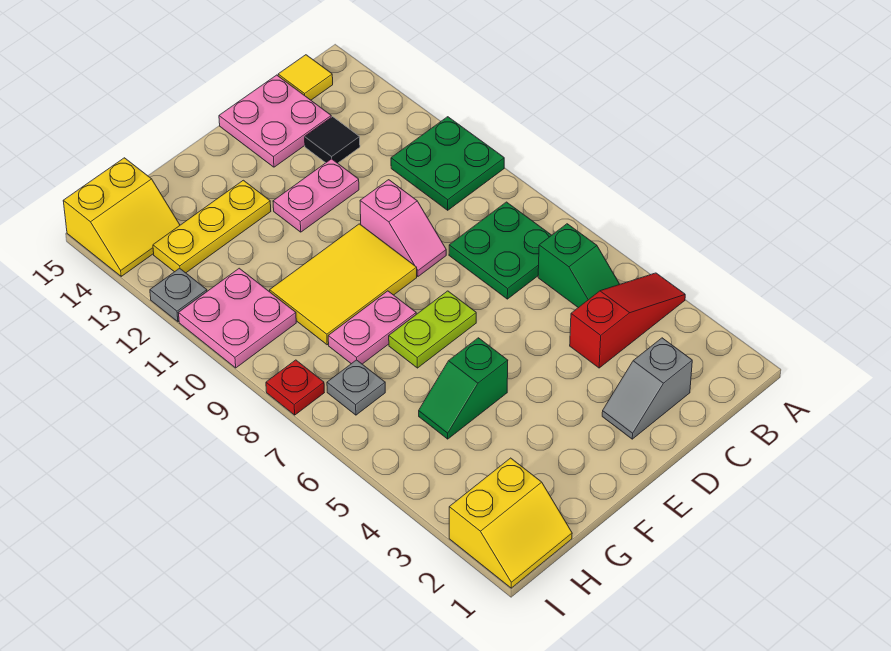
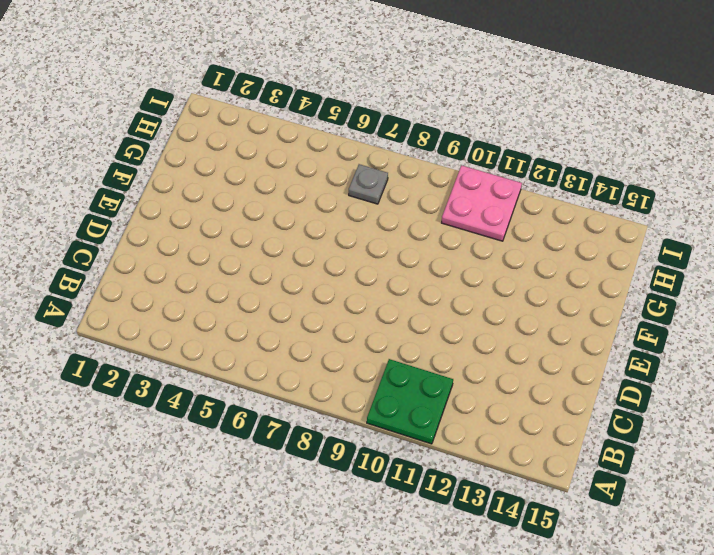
none -> red 1x3 slope [570,273,685,368]
none -> green 1x2 slope [538,224,620,308]
none -> green 2x2 plate [449,202,551,299]

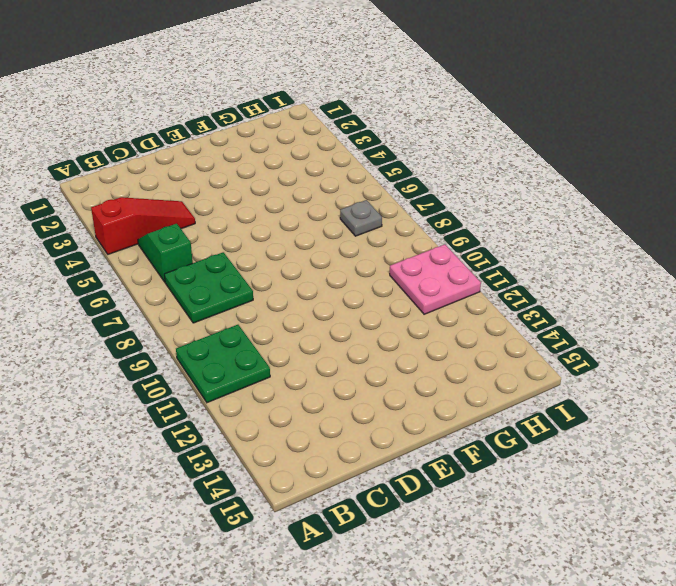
red 1x3 slope [91,197,195,254] -> red 1x3 slope turned to [570,273,685,368]
none -> yellow 1x1 tile [278,55,333,100]
none -> grey 1x2 slope [602,338,692,439]
none -> black 1x1 tile [305,117,360,163]

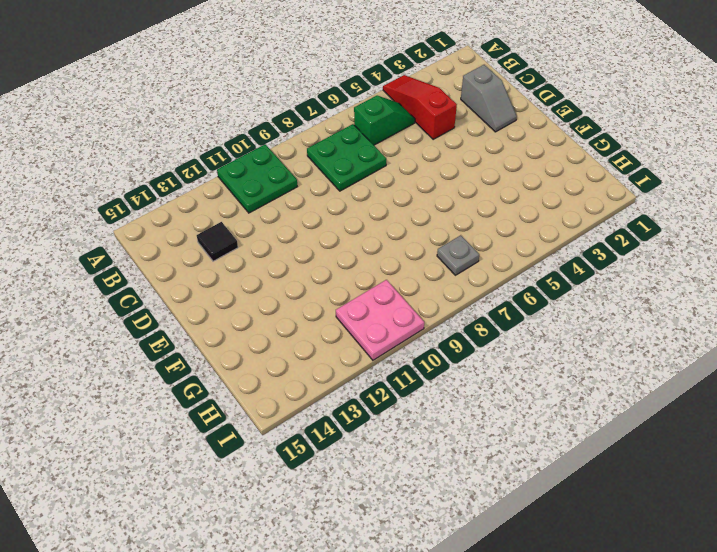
none -> yellow 1x1 tile [278,55,333,100]
none -> pink 2x2 plate [219,75,331,167]
none -> pink 1x2 slope [360,180,446,276]

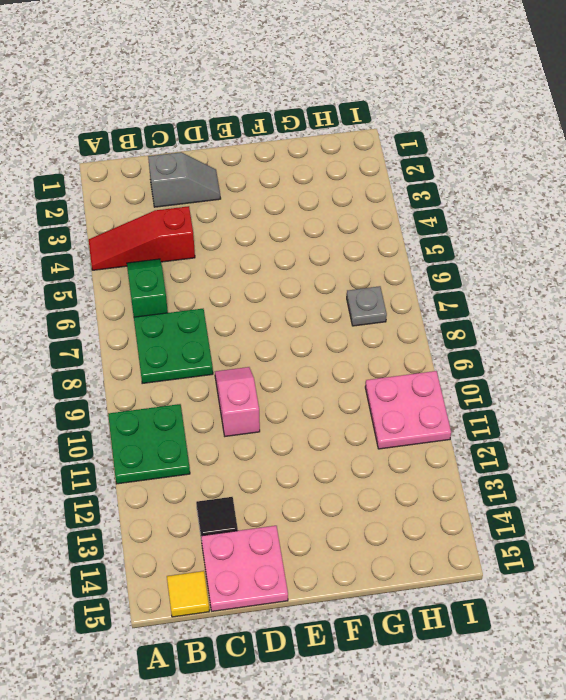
none -> pink 1x2 plate [273,159,359,232]
none -> lime 1x2 plate [389,291,476,368]
none -> yellow 2x3 tile [270,224,417,345]

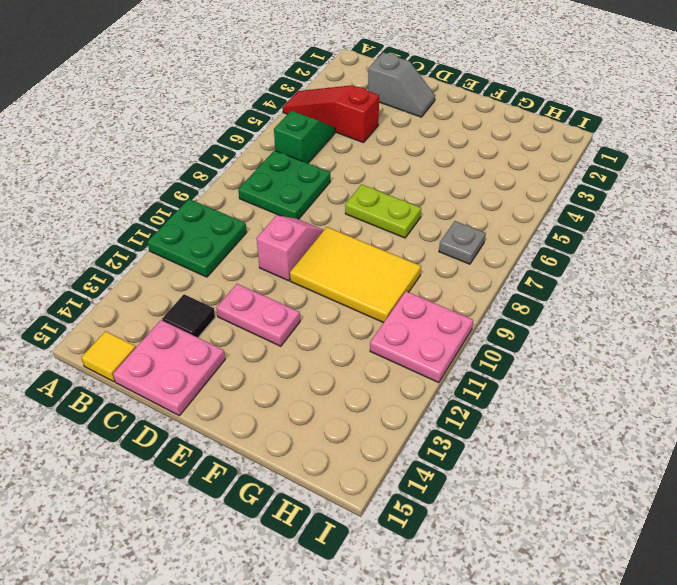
none -> green 1x2 slope [419,338,508,439]
none -> pink 1x2 plate [328,291,416,364]
none -> yellow 1x3 plate [153,180,271,273]

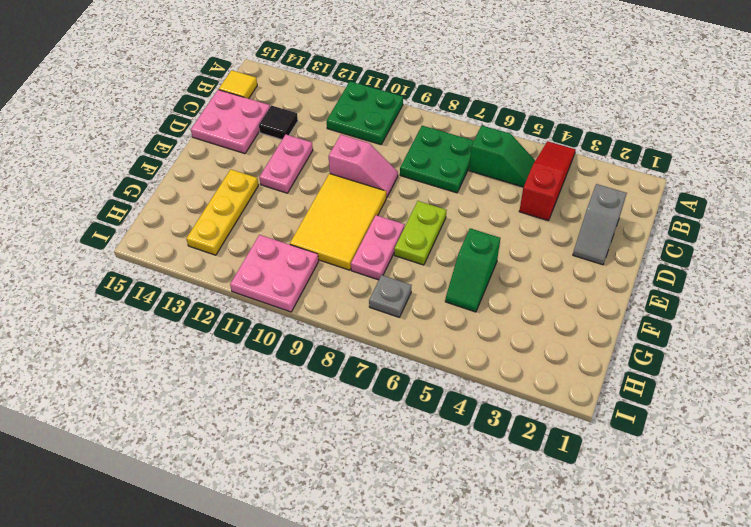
none -> yellow 2x2 slope [449,458,572,588]
none -> yellow 2x2 slope [63,158,180,276]
none -> red 1x1 plate [266,360,324,415]

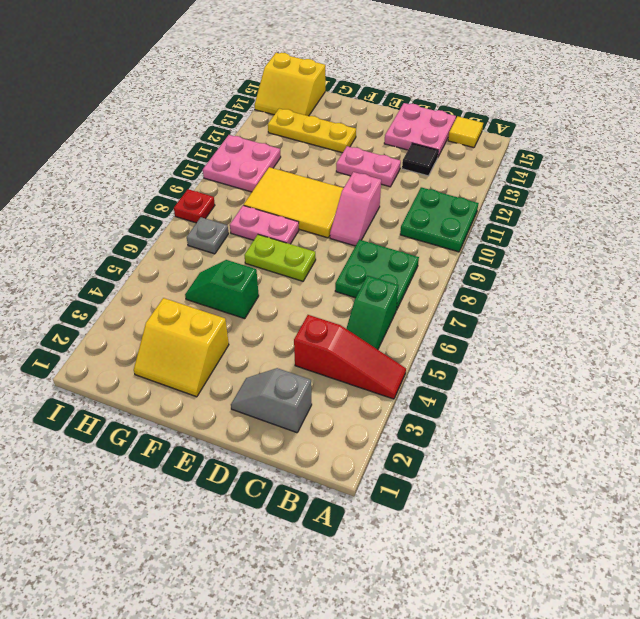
yellow 2x2 slope [134,298,229,397] -> yellow 2x2 slope moved to [449,458,572,588]
none -> grey 1x1 plate [150,268,207,322]

